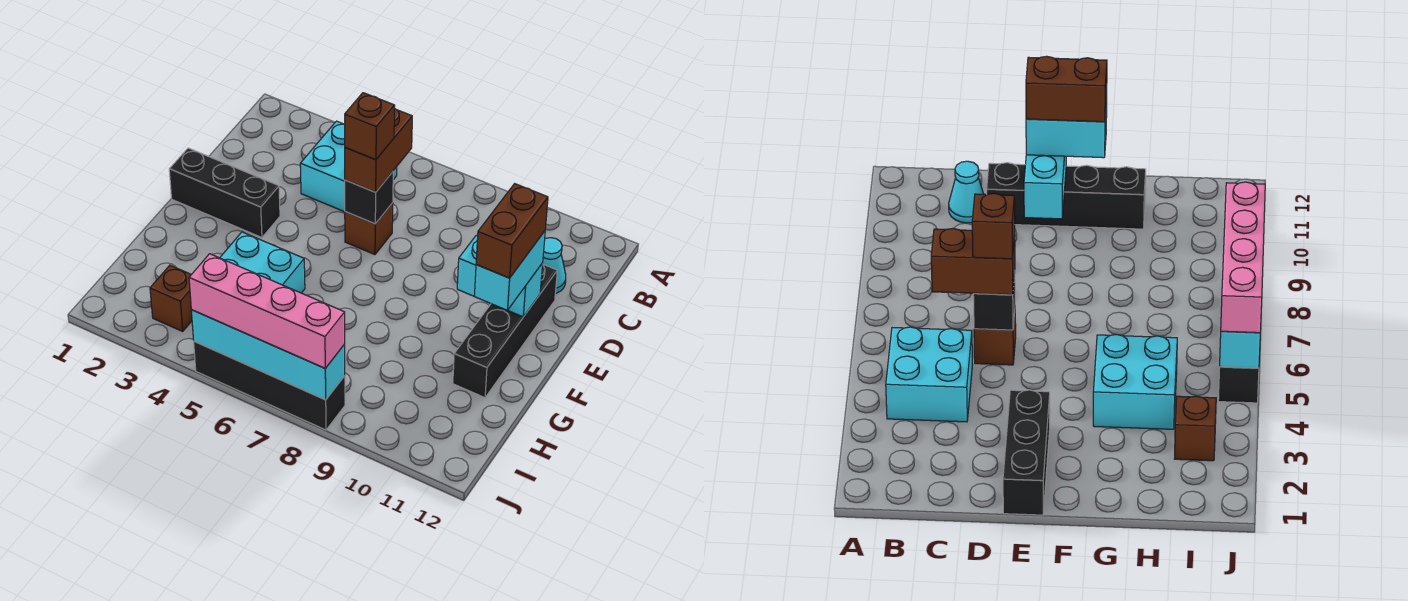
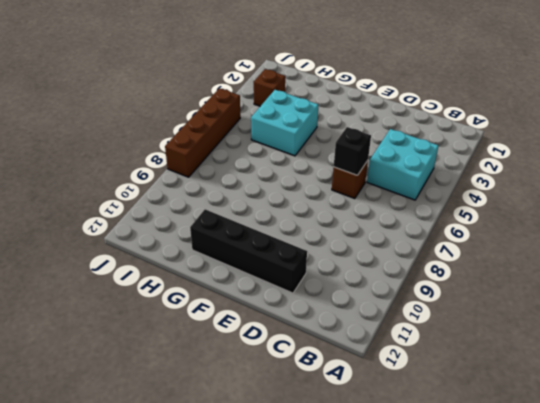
brown 1x4 brick [165,88,240,177] -> black 1x4 brick [194,341,345,430]
none -> cyan 1x1 cone [543,238,566,294]
none -> black 1x3 brick [169,148,280,238]
none -> cyan 1x2 brick [457,235,543,317]

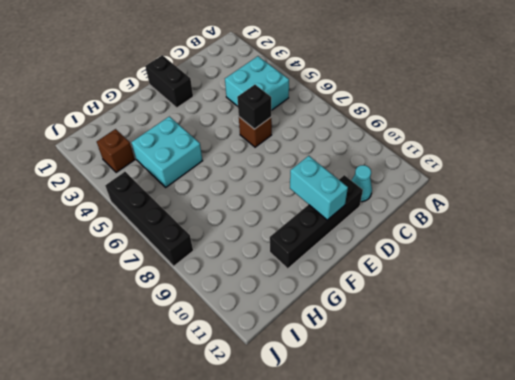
black 1x2 brick [145,55,193,108] -> black 1x3 brick [169,148,280,238]
none -> cyan 1x4 brick [191,310,345,400]
none -> brown 1x2 brick [345,108,412,192]
none -> cyan 1x2 brick [474,231,545,310]

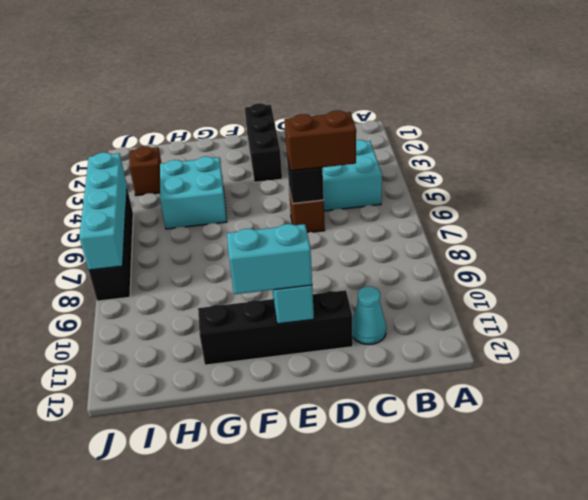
none -> pink 1x4 brick [189,254,345,368]
none -> brown 1x1 brick [344,93,395,160]
none -> brown 1x2 brick [476,184,548,278]

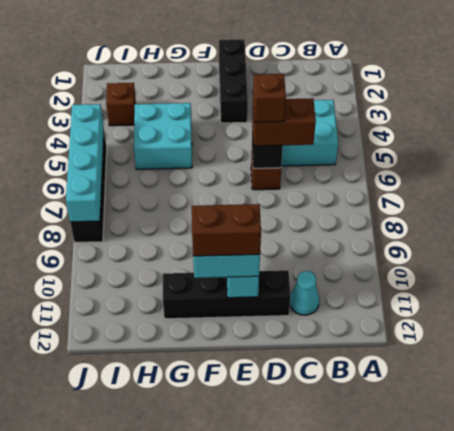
none -> pink 1x4 brick [189,254,345,368]

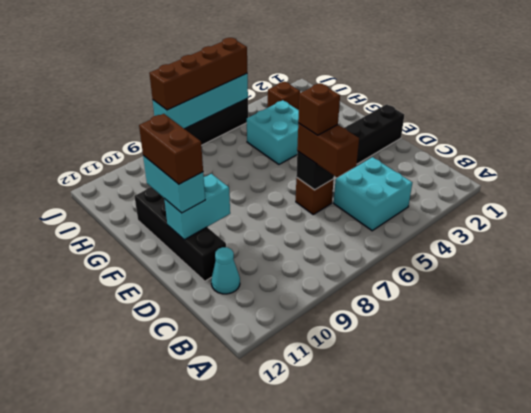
brown 1x4 brick [149,38,247,110] -> pink 1x4 brick [189,254,345,368]

